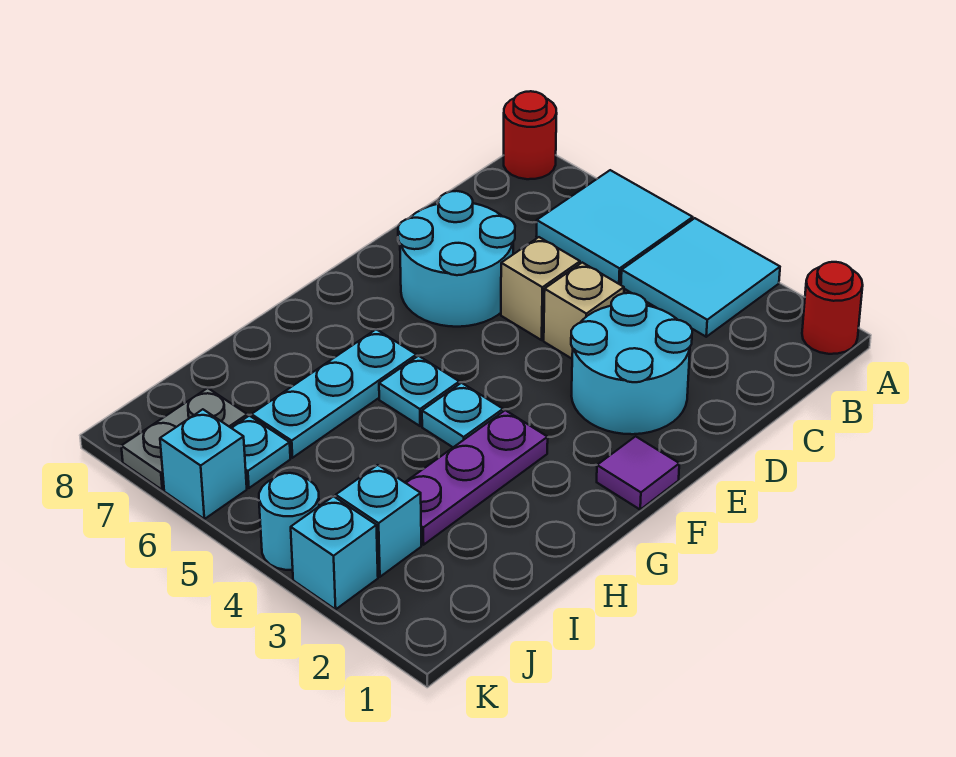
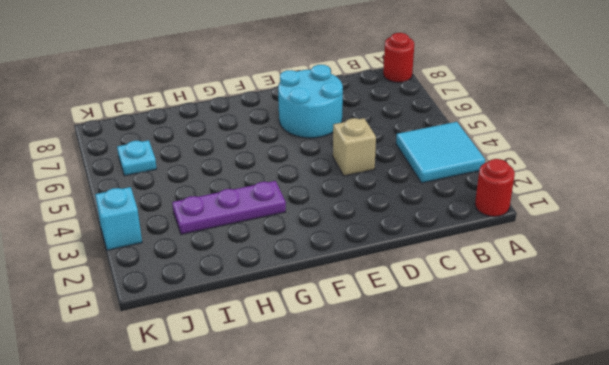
none -> cyan 2x2 tile [536,170,693,285]
none -> cyan 2x2 round brick [571,293,692,434]
none -> tan 1x1 brick [501,237,580,340]

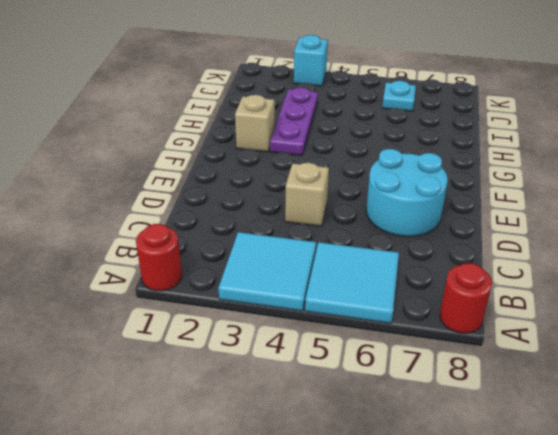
tan 1x1 brick [235,95,275,152] -> tan 1x1 brick moved to [501,237,580,340]
none -> cyan 2x2 round brick [571,293,692,434]
none -> purple 1x1 tile [597,436,679,509]
none -> cyan 1x1 plate [422,383,503,447]

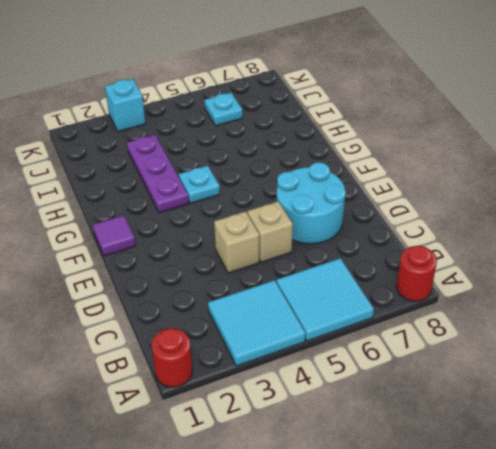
none -> cyan 2x2 round brick [571,293,692,434]
none -> cyan 1x1 plate [379,356,459,426]
none -> cyan 1x3 plate [251,329,416,458]

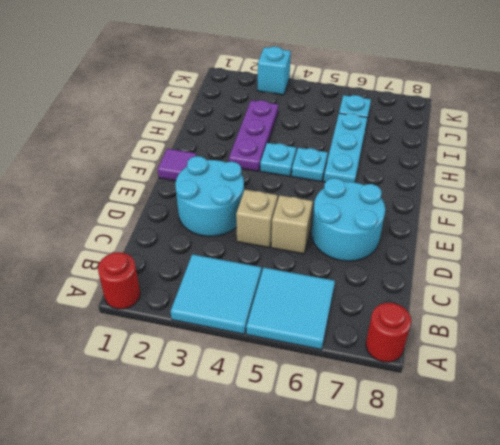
none -> cyan 1x1 brick [336,465,421,577]
none -> grey 1x2 plate [121,388,247,490]
none -> cyan 1x1 round brick [259,473,319,570]

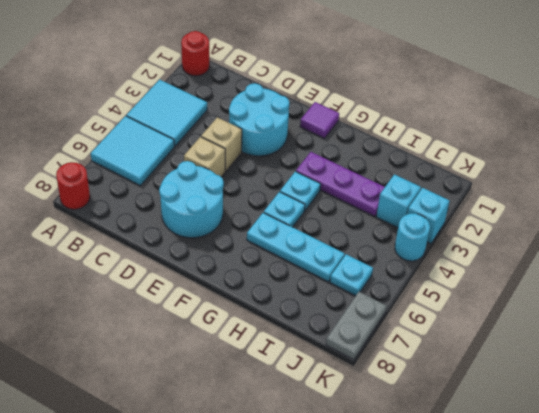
grey 1x2 plate [326,292,387,360] -> grey 1x2 plate turned to [121,388,247,490]
none -> cyan 1x1 brick [160,409,247,519]

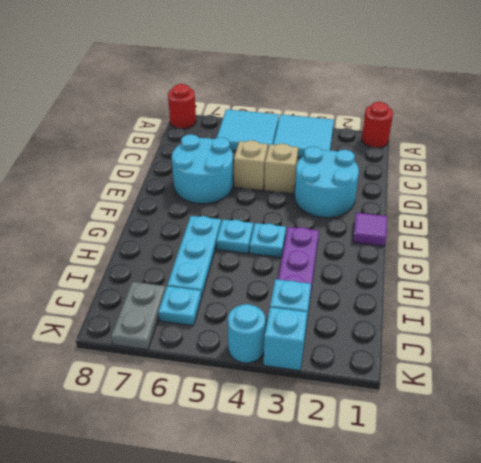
none -> cyan 1x1 brick [160,409,247,519]

